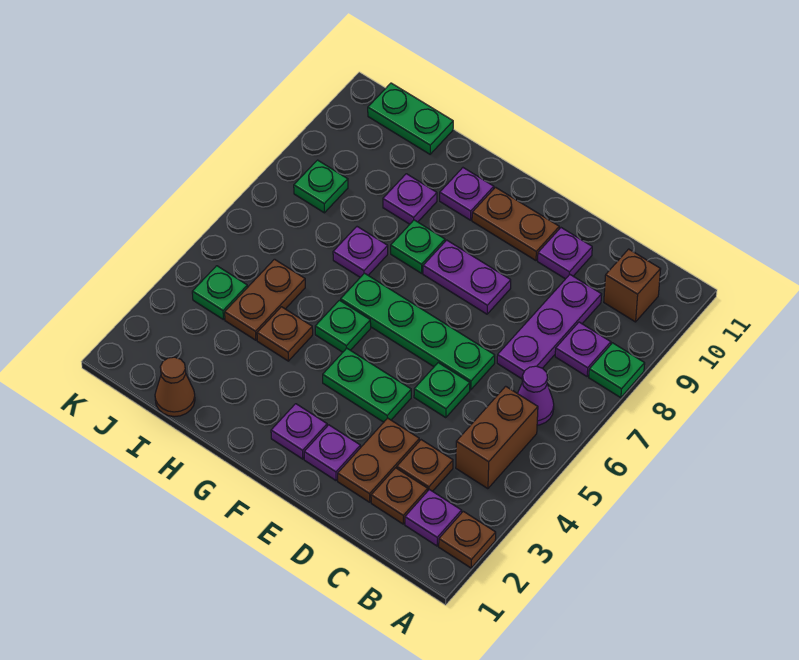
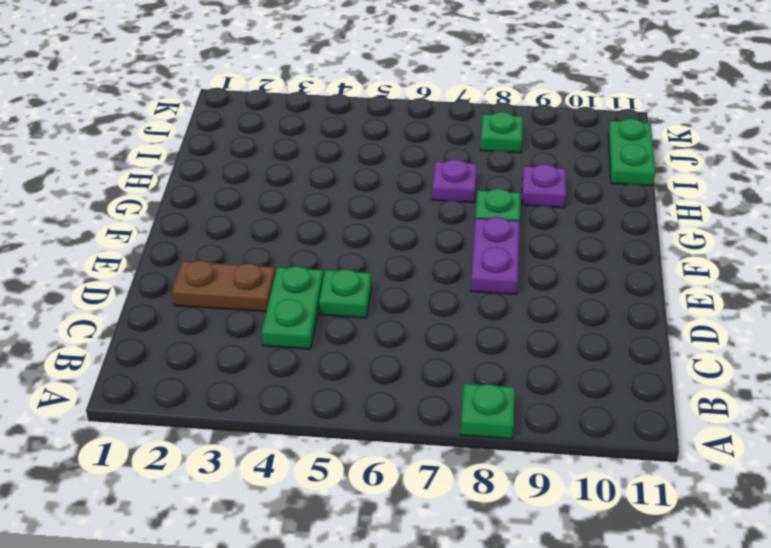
green 1x2 plate [262,266,323,349] -> green 1x2 plate moved to [323,348,411,422]
none -> brown 1x1 plate [439,511,496,568]
none -> purple 1x1 plate [405,490,462,546]
none -> brown 1x2 brick [456,386,538,489]
none -> purple 1x1 cone [517,366,554,425]

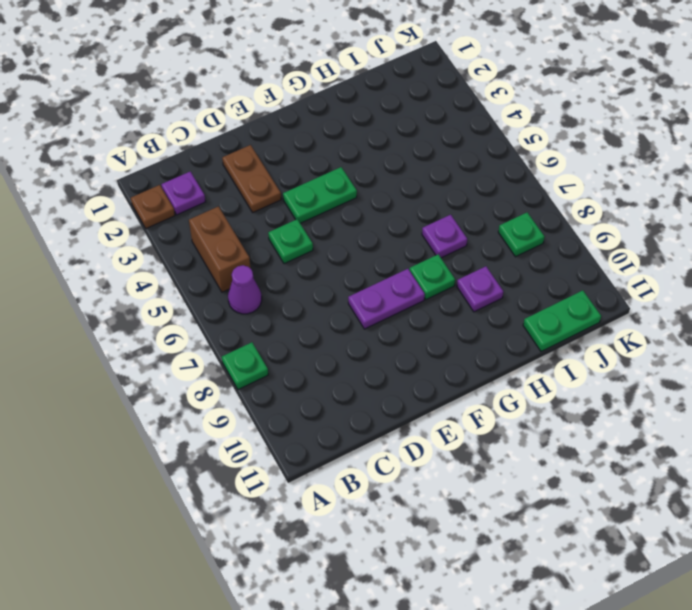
none -> purple 1x1 plate [555,322,611,376]
none -> brown 1x1 brick [604,249,661,322]
none -> brown 1x1 plate [371,468,428,524]
none -> brown 1x1 plate [397,440,453,491]

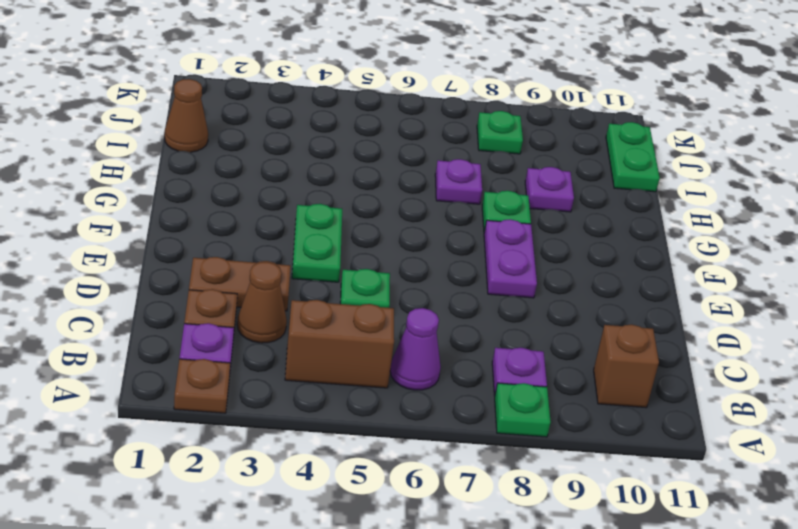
brown 1x1 cone [237,262,287,343] -> brown 1x1 plate [397,440,453,491]
none -> purple 1x3 plate [497,275,602,379]
none -> green 1x4 plate [341,273,495,390]
none -> purple 1x1 plate [538,228,592,279]
none -> purple 1x1 plate [304,425,361,480]

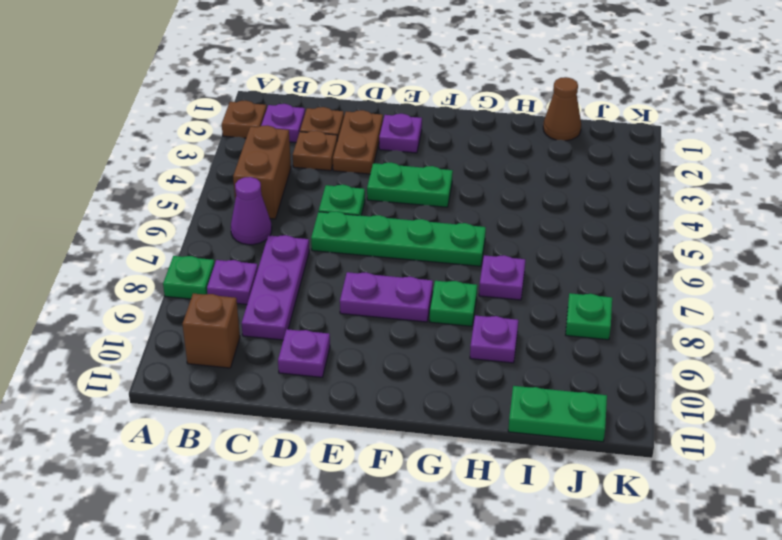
none -> brown 1x2 plate [472,187,559,260]
none -> purple 1x1 plate [271,404,327,459]
none -> green 1x1 plate [315,300,371,352]
none -> purple 1x1 plate [440,168,494,220]

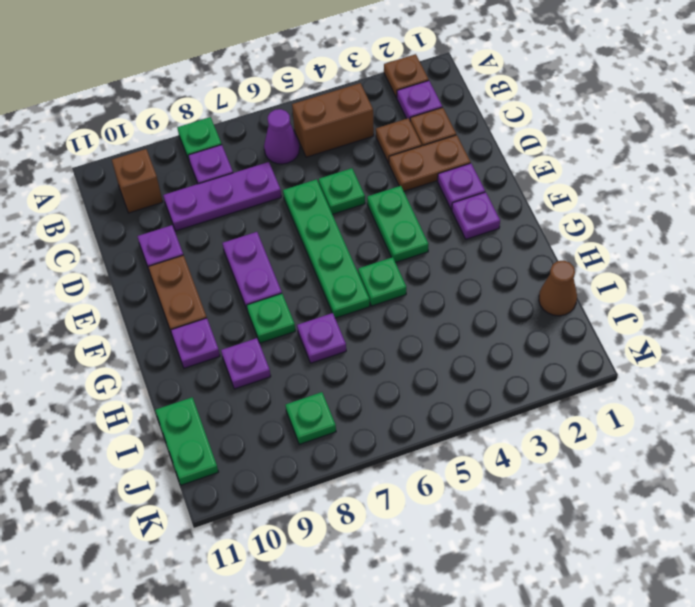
none -> brown 1x1 plate [257,307,313,361]
none -> brown 1x2 plate [225,259,305,340]
none -> green 1x1 plate [192,266,248,319]

